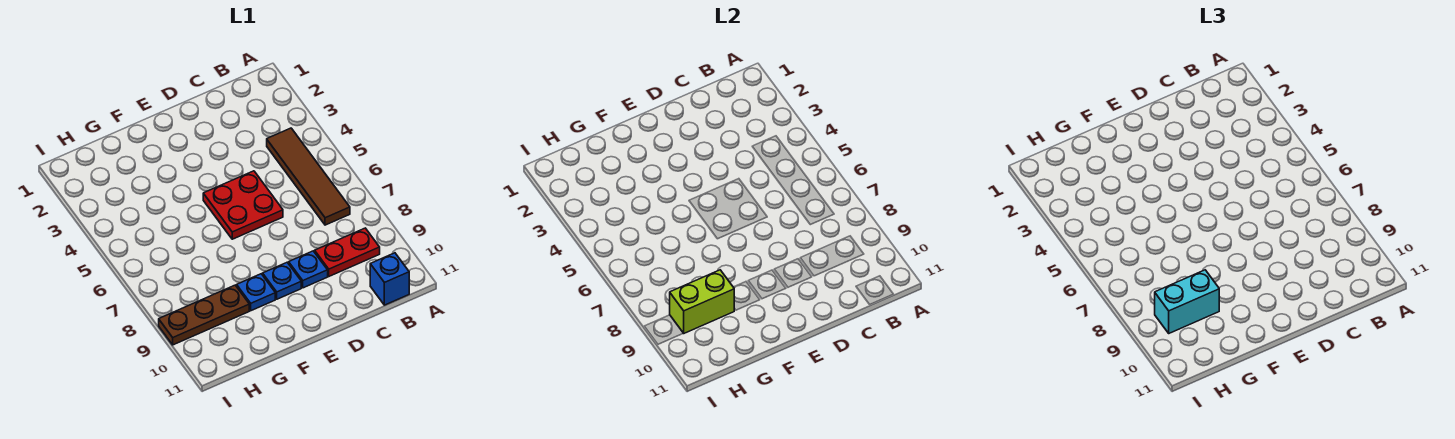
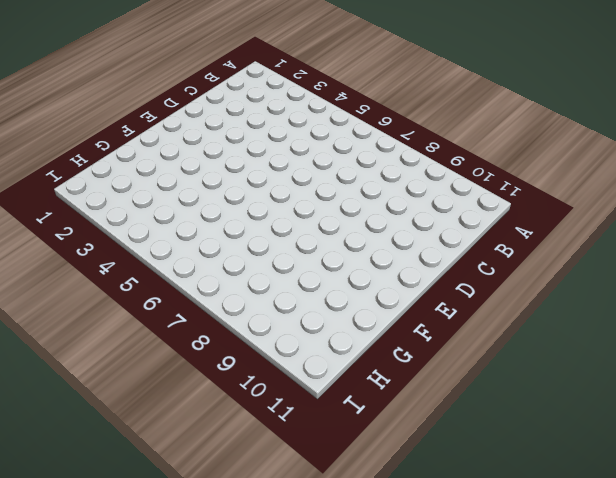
none -> brown 1x4 tile [267,128,350,225]
none -> red 1x2 plate [315,228,380,276]

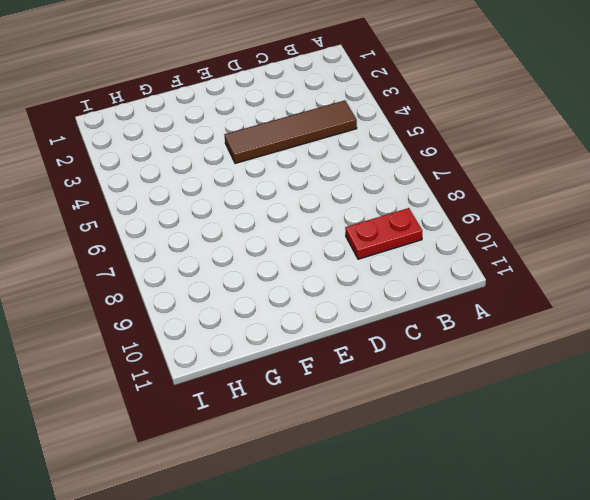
brown 1x4 tile [224,100,357,164] -> brown 1x4 tile turned to [267,128,350,225]
none -> blue 1x1 brick [370,253,409,305]
none -> red 2x2 plate [203,171,283,239]

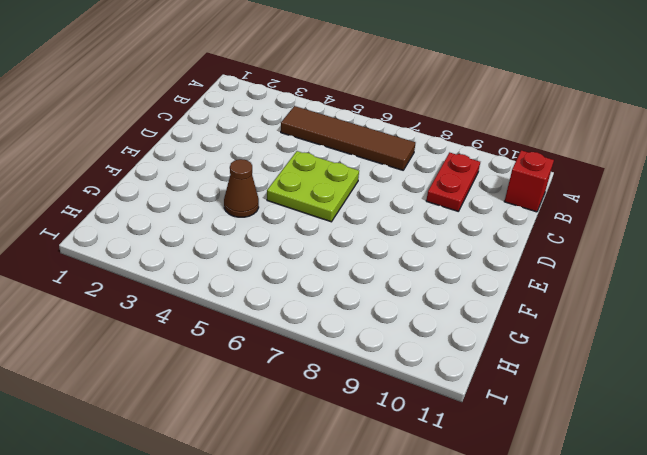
red 1x1 brick [504,150,554,212] -> blue 1x1 brick [370,253,409,305]
lime 2x2 plate [267,151,359,222] -> red 2x2 plate [203,171,283,239]
brown 1x1 cone [224,159,259,217] -> none
none -> blue 1x1 plate [289,251,328,288]
none -> blue 1x1 plate [263,262,301,299]

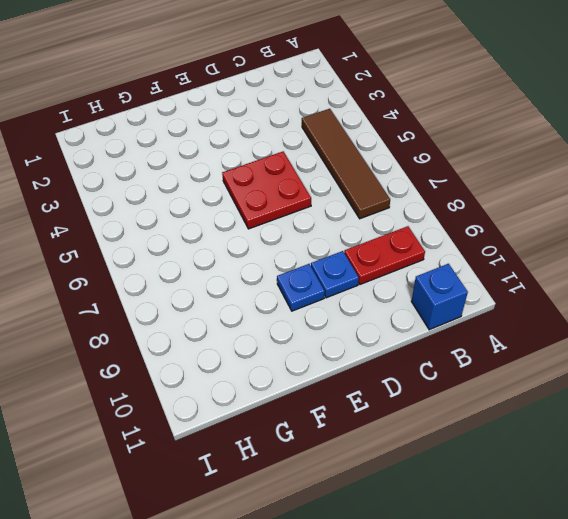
none -> blue 1x1 plate [237,274,275,311]
none -> brown 1x3 plate [159,285,249,345]

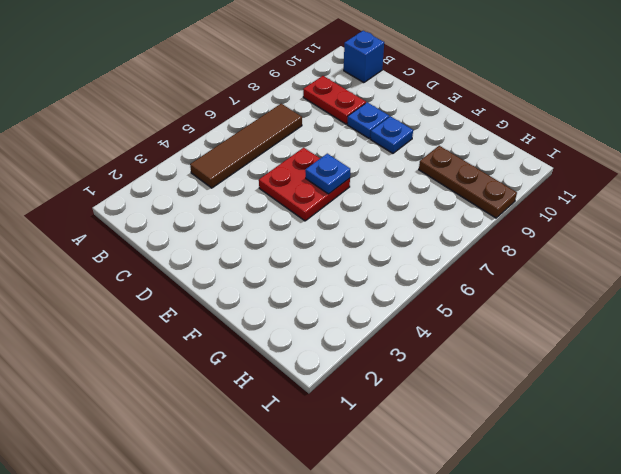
blue 1x1 plate [305,154,350,194] -> blue 1x1 plate moved to [237,274,275,311]
none -> lime 1x2 brick [670,270,734,333]
none -> cyan 1x2 brick [1155,270,1219,333]

